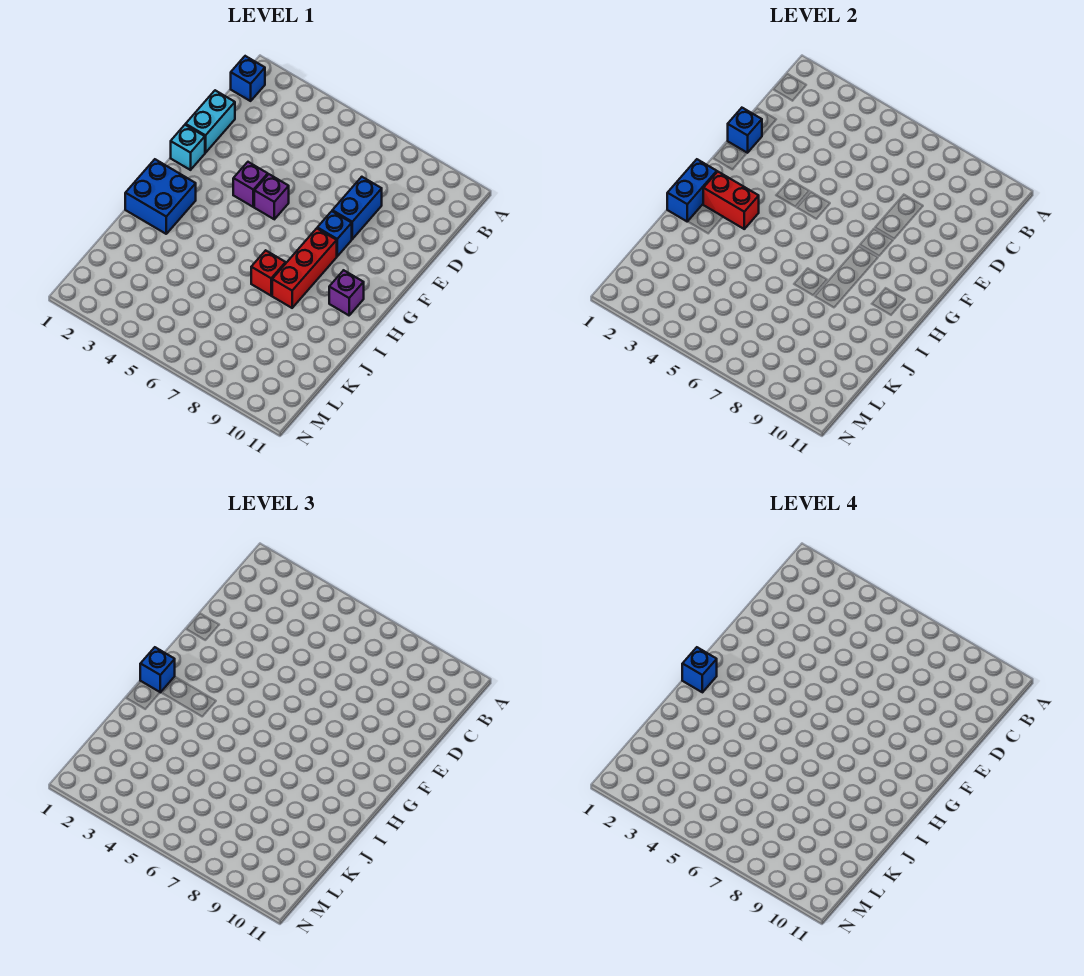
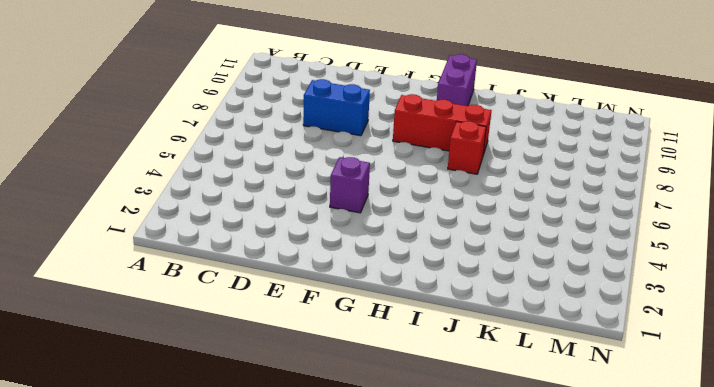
purple 1x2 brick [437,54,477,106] -> purple 1x1 brick [329,270,364,315]
none -> blue 1x1 brick [231,56,265,101]
none -> cyan 1x2 brick [186,90,235,153]
none -> cyan 1x1 brick [171,125,205,170]

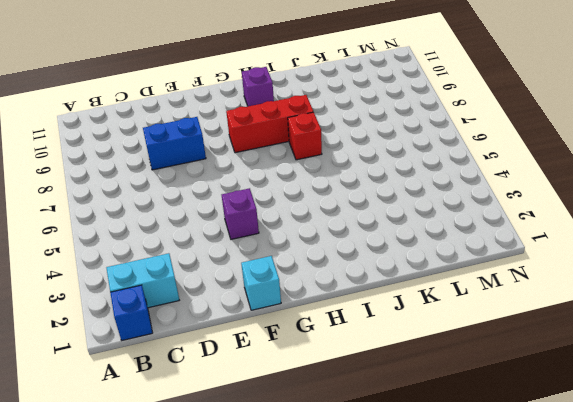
cyan 1x2 brick [106,253,179,308] -> cyan 1x2 brick moved to [186,90,235,153]
none -> purple 1x1 brick [254,174,289,219]
none -> blue 1x1 brick [317,211,352,256]
none -> blue 2x2 brick [125,159,196,234]

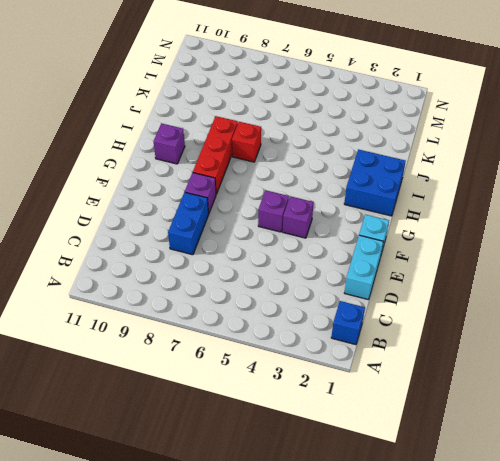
purple 1x1 brick [185,172,216,214] -> blue 1x1 brick [317,211,352,256]
none -> blue 1x1 brick [728,108,762,153]
none -> blue 1x2 brick [667,159,717,222]
none -> red 1x2 brick [703,172,759,229]

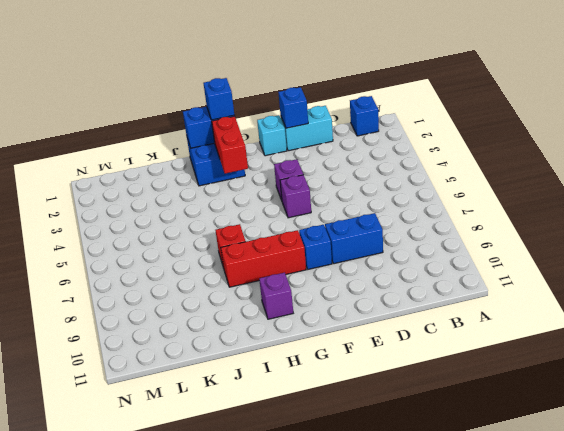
none -> blue 1x1 brick [682,647,717,692]

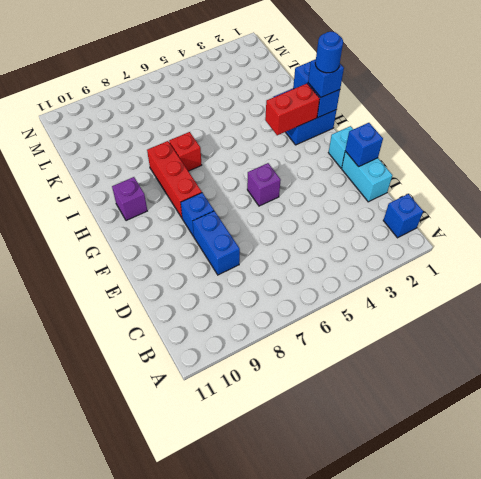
blue 1x1 round brick [315,32,343,73] -> blue 1x1 brick [682,647,717,692]
none -> purple 1x1 brick [233,162,268,207]

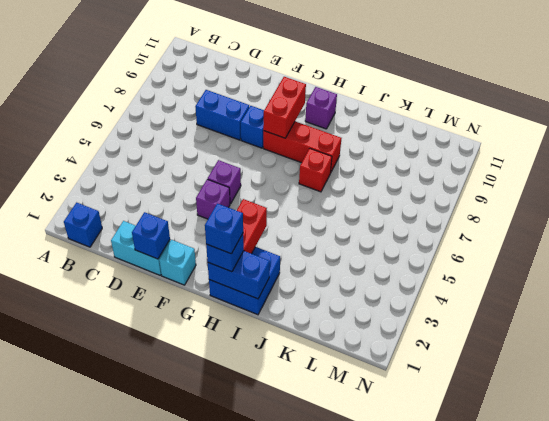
red 1x2 brick [263,77,306,138] -> none

